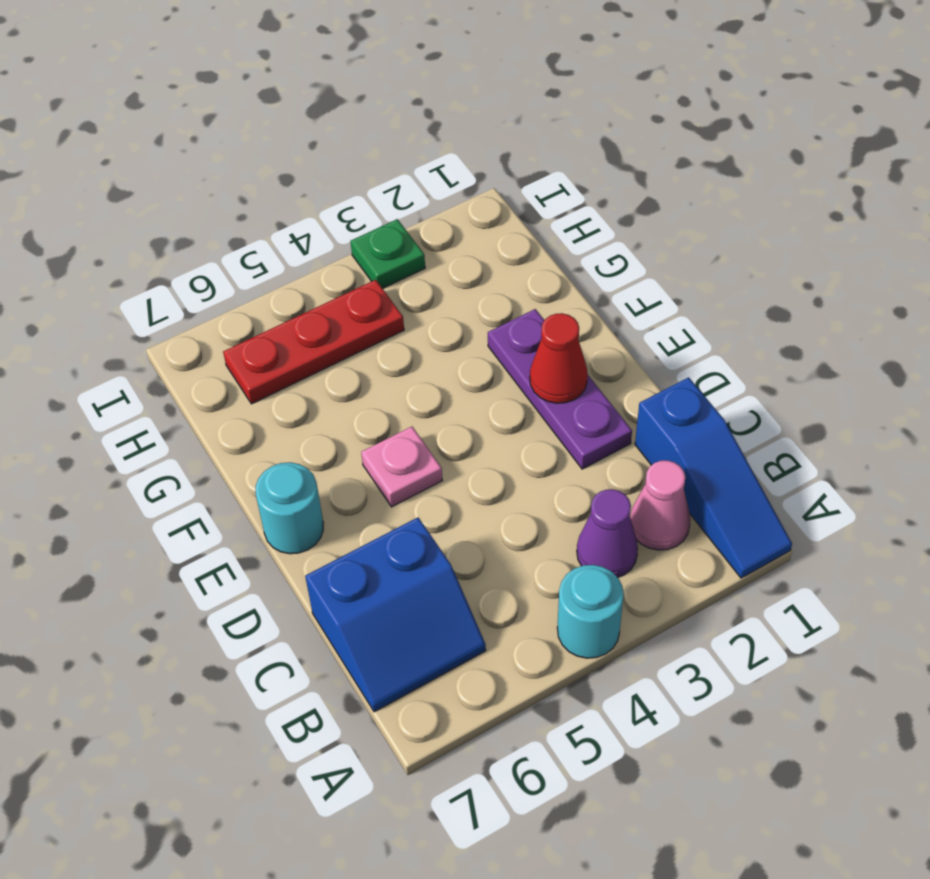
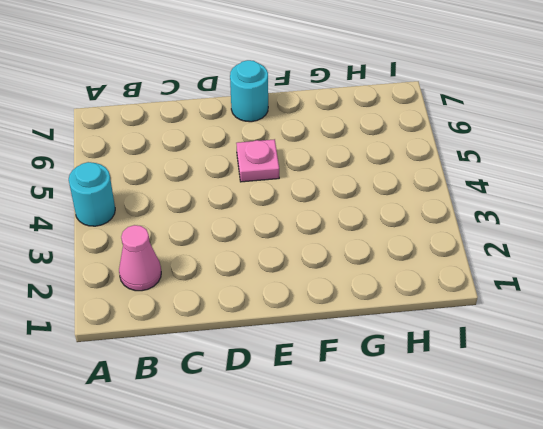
none -> blue 1x3 slope [635,377,792,578]
none -> purple 1x1 cone [577,489,638,577]

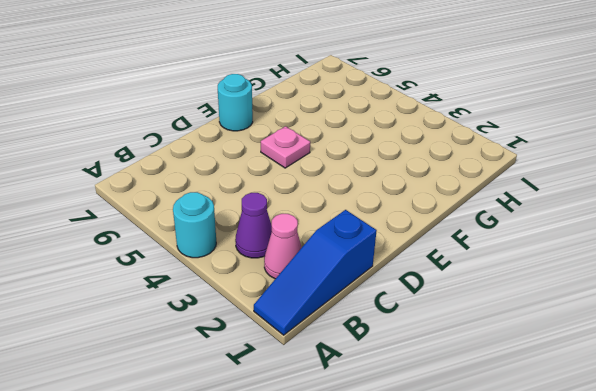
none -> blue 2x2 slope [305,518,486,712]
none -> purple 1x3 plate [488,309,632,469]

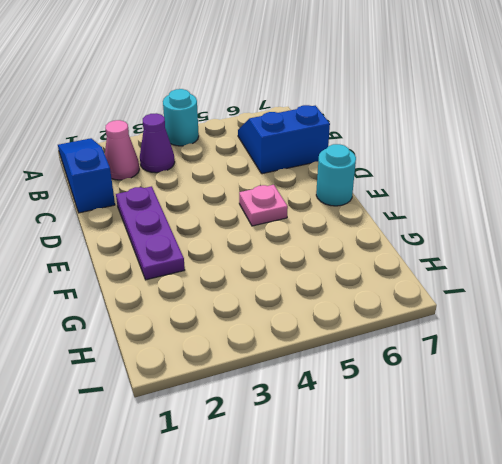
none -> red 1x3 plate [223,280,404,404]
none -> green 1x1 plate [351,219,425,288]

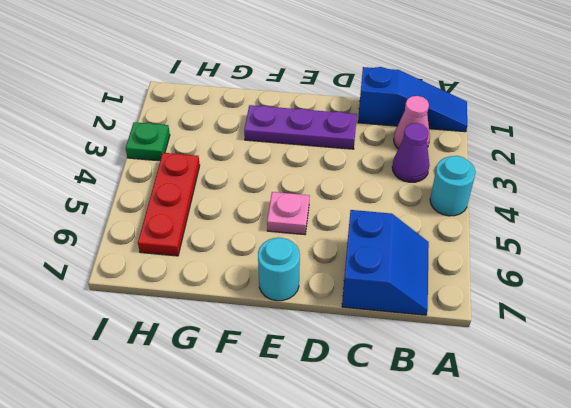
none -> red 1x1 cone [530,313,588,403]

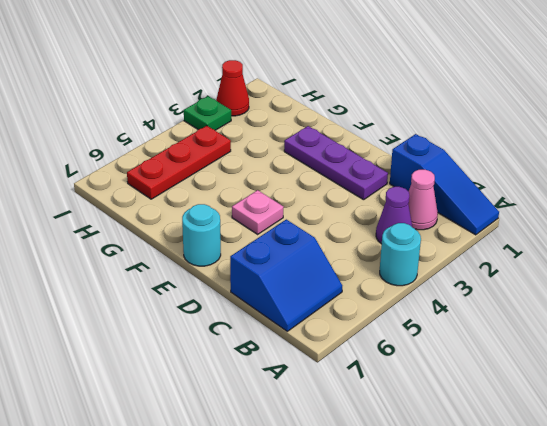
red 1x1 cone [216,60,249,116] -> red 1x1 cone moved to [530,313,588,403]

